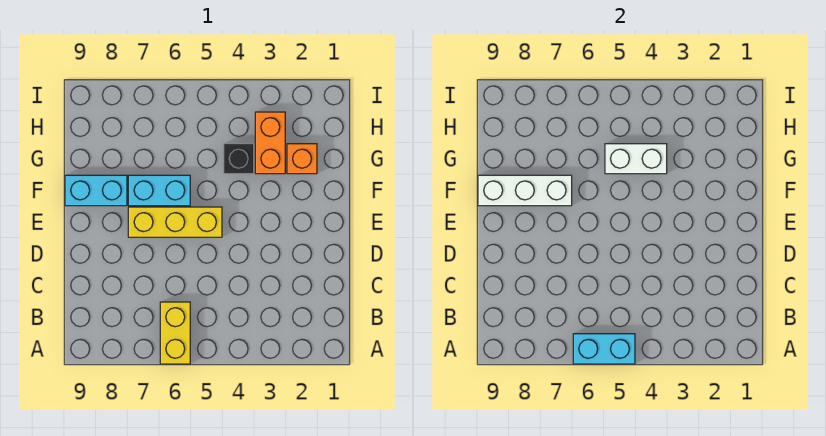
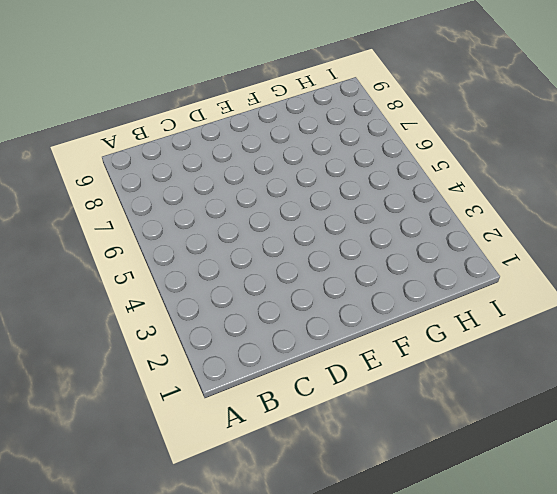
none -> yellow 1x2 brick [160,302,190,364]
none -> yellow 1x3 brick [128,207,222,237]

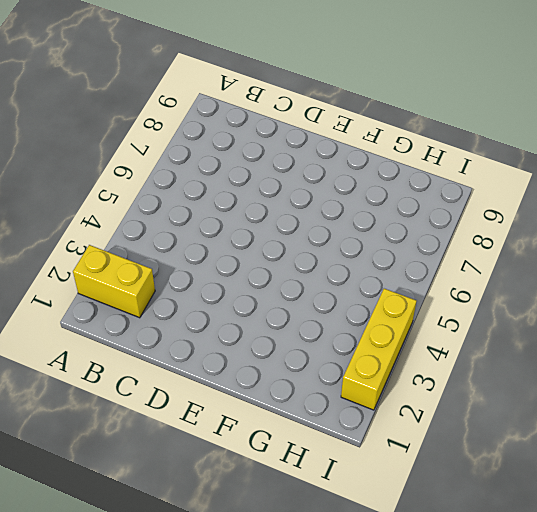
yellow 1x2 brick [73,245,155,318] -> yellow 1x2 brick moved to [160,302,190,364]
yellow 1x3 brick [341,289,416,410] -> yellow 1x3 brick moved to [128,207,222,237]
none -> cyan 1x2 brick [128,175,190,206]
none -> cyan 1x2 brick [65,175,127,206]

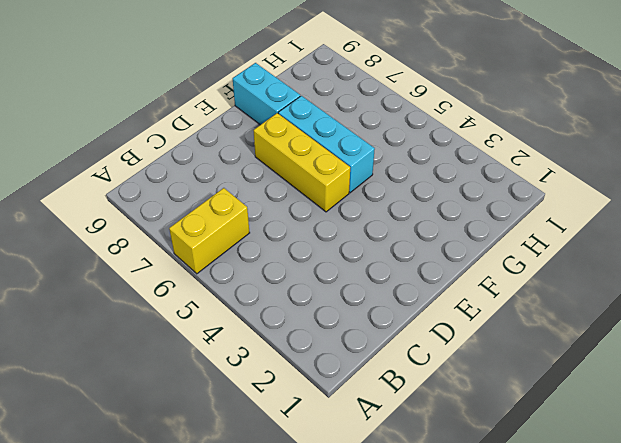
cyan 1x3 brick [278,96,375,193] -> cyan 1x2 brick [128,175,190,206]
none -> orange 1x1 brick [287,144,317,174]
none -> orange 1x2 brick [255,112,285,174]

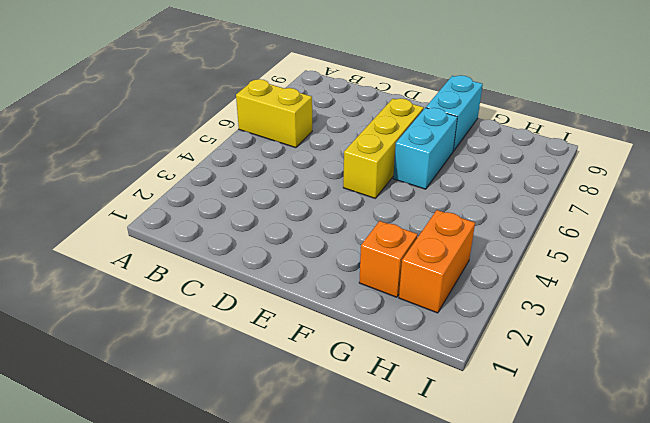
orange 1x2 brick [399,210,475,313] -> orange 1x2 brick turned to [255,112,285,174]
none -> black 1x1 brick [224,144,254,174]
none -> cyan 1x2 brick [573,334,635,364]

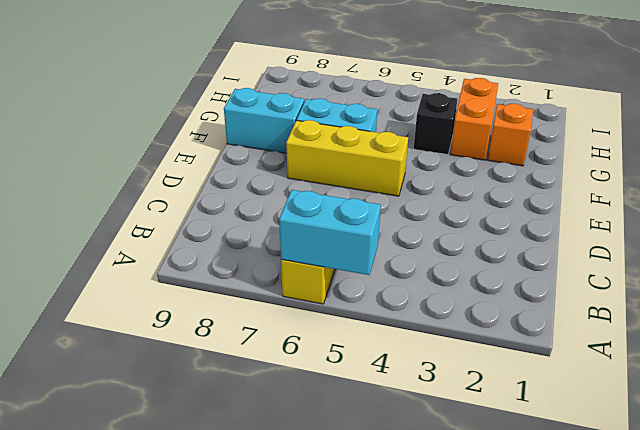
none -> white 1x3 brick [478,175,572,206]
none -> white 1x2 brick [605,144,667,174]

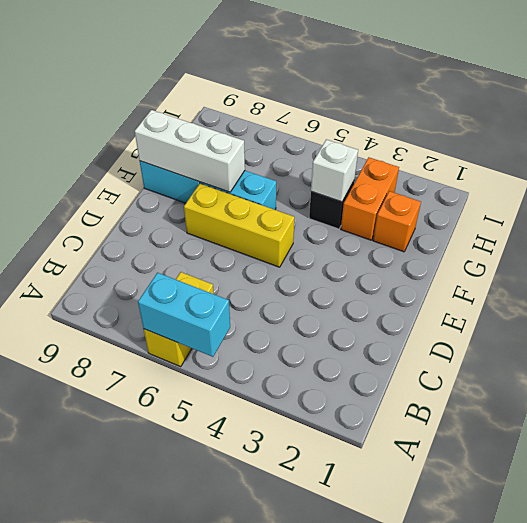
white 1x1 brick [311,139,358,202] -> white 1x2 brick [605,144,667,174]

